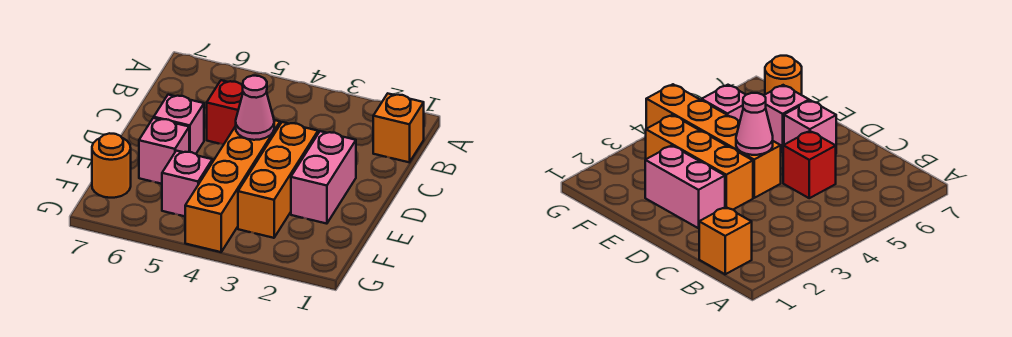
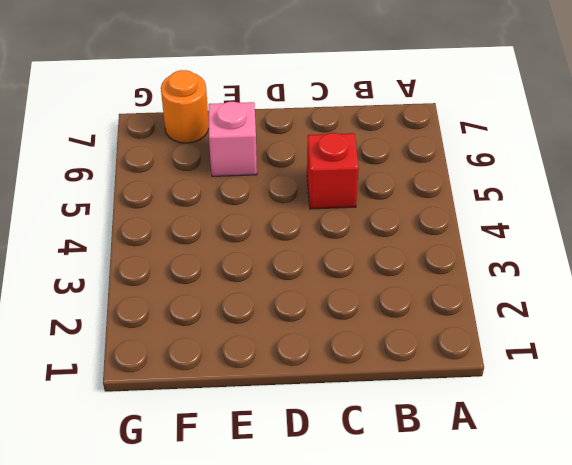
none -> orange 1x1 brick [373,94,424,162]
none -> pink 1x2 brick [291,131,356,224]

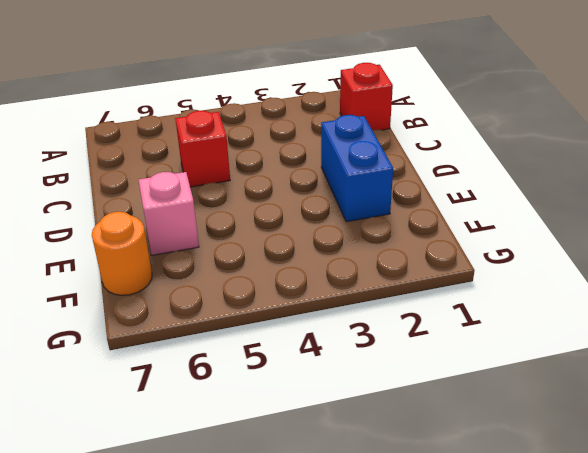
red 1x1 brick [340,63,393,130] -> orange 1x1 brick [373,94,424,162]
blue 1x2 brick [321,115,393,222] -> pink 1x2 brick [291,131,356,224]
none -> orange 1x3 brick [238,122,318,238]
none -> orange 1x4 brick [185,120,280,252]

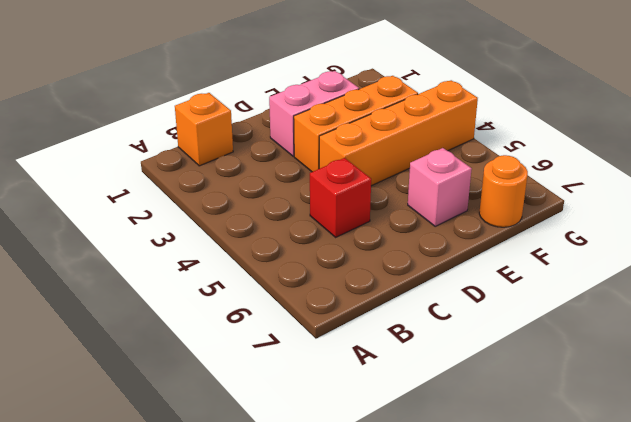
none -> pink 1x1 brick [154,95,204,154]
none -> pink 1x1 brick [162,151,212,216]

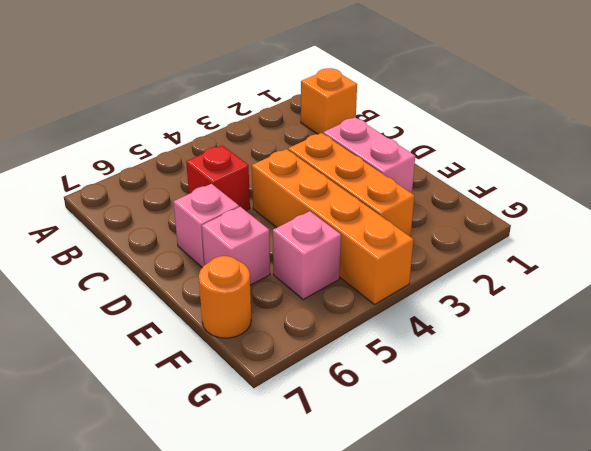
none -> pink 1x1 cone [236,76,274,140]

